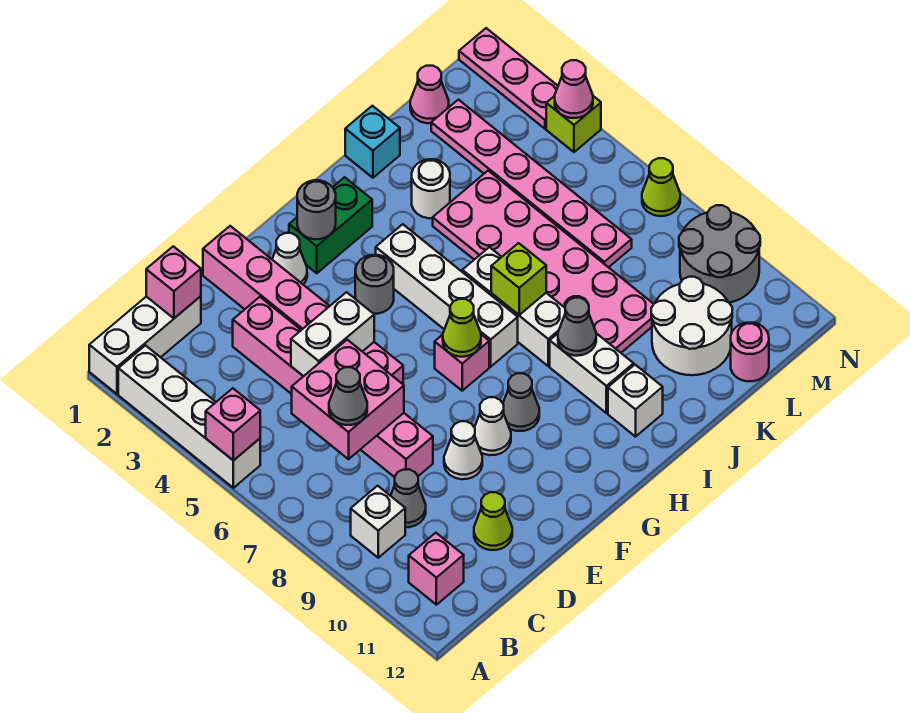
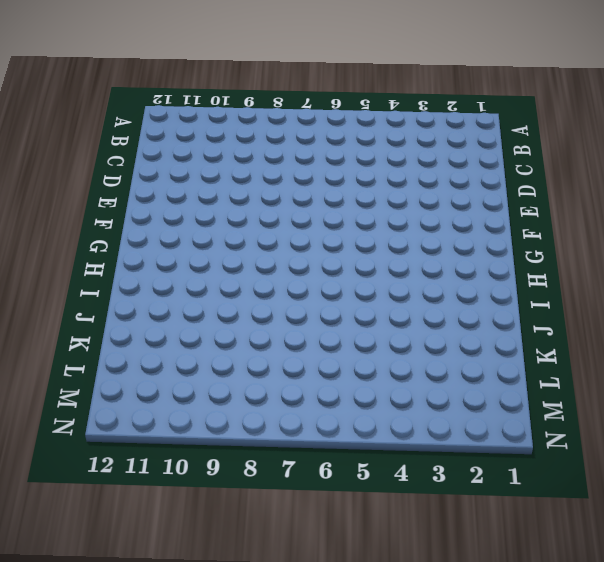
none -> white 1x3 brick [89,296,201,394]
none -> white 1x4 brick [118,346,260,488]
none -> white 1x1 brick [351,486,405,558]
none -> pink 1x1 brick [409,533,464,605]

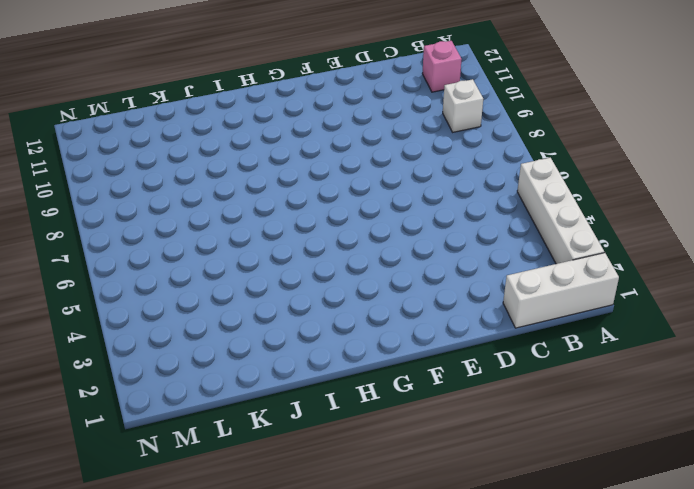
none -> grey 1x1 cone [391,469,426,527]
none -> pink 1x6 brick [233,297,433,477]
none -> lime 1x1 cone [474,492,512,550]
none -> pink 1x6 brick [203,226,403,384]

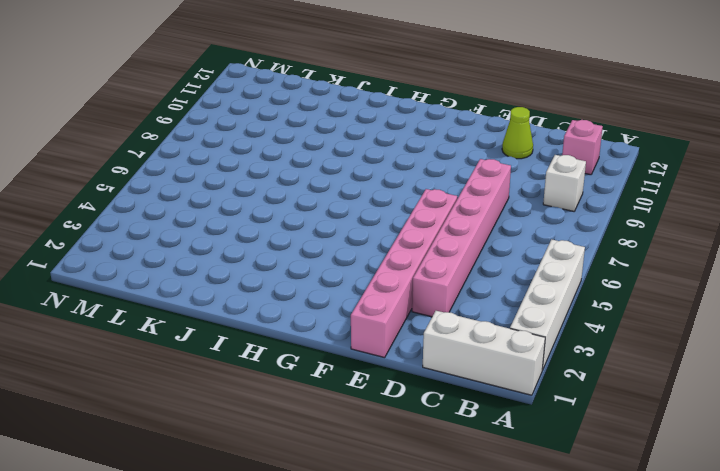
none -> grey 1x1 cone [391,469,426,527]
none -> white 1x1 cone [444,421,482,479]
none -> white 1x1 cone [272,233,307,284]
none -> white 1x1 cone [474,397,511,455]

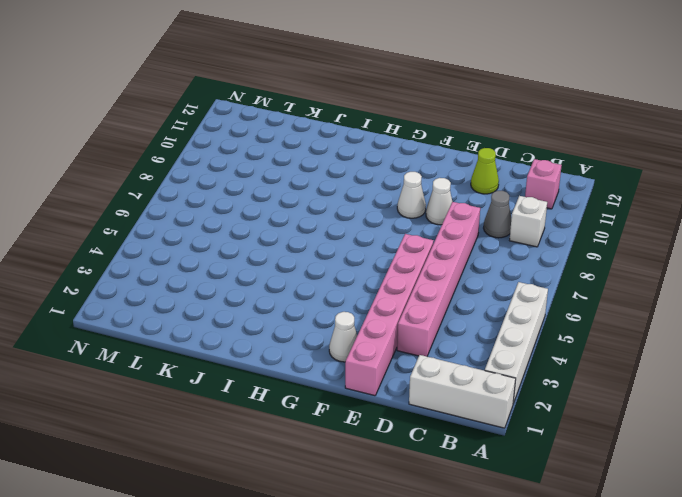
none -> green 1x2 brick [289,177,372,273]
none -> grey 1x1 round brick [355,255,394,314]
none -> pink 1x1 brick [435,334,489,391]
none -> grey 1x1 cone [503,373,539,431]

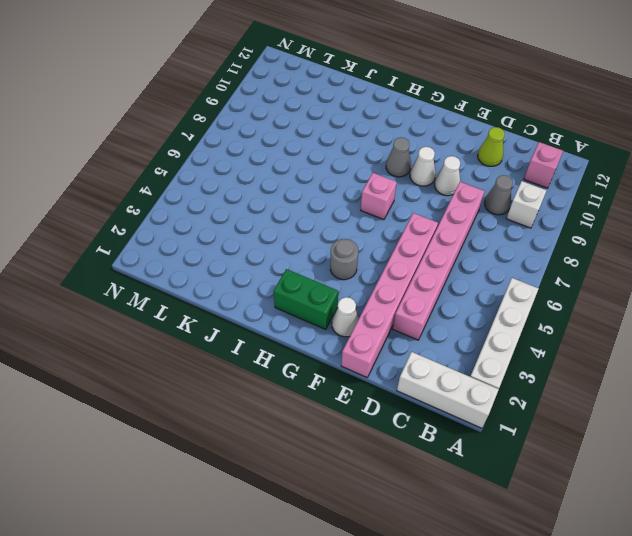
none -> white 1x4 brick [376,224,518,367]
none -> white 1x3 brick [462,247,565,366]
none -> white 1x2 brick [550,333,634,413]
none -> white 1x1 brick [608,365,663,437]

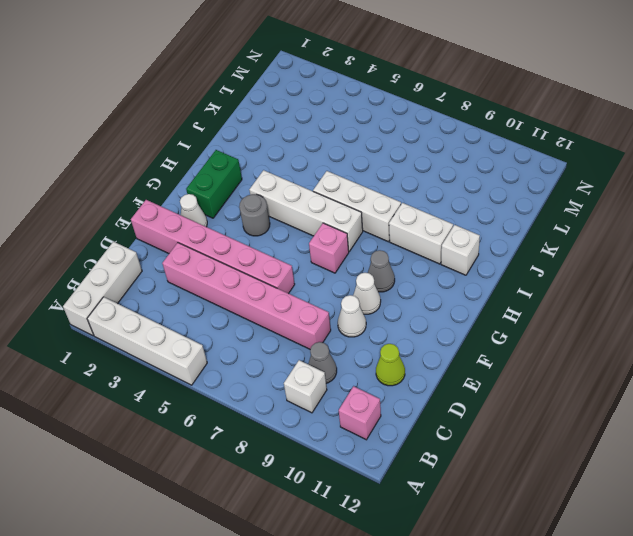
none -> cyan 1x1 brick [345,106,400,178]
none -> white 1x1 round brick [412,159,450,218]
none -> pink 2x6 plate [433,171,654,353]
none -> white 2x2 round brick [651,277,732,375]

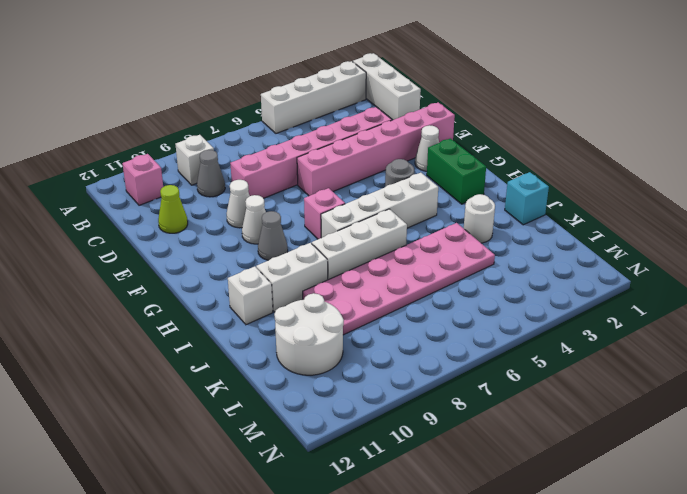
none -> pink 1x1 cone [410,66,449,123]
none -> pink 1x6 plate [431,100,632,267]
none -> pink 1x1 round brick [731,323,769,381]
none -> grey 2x2 round brick [679,205,760,303]

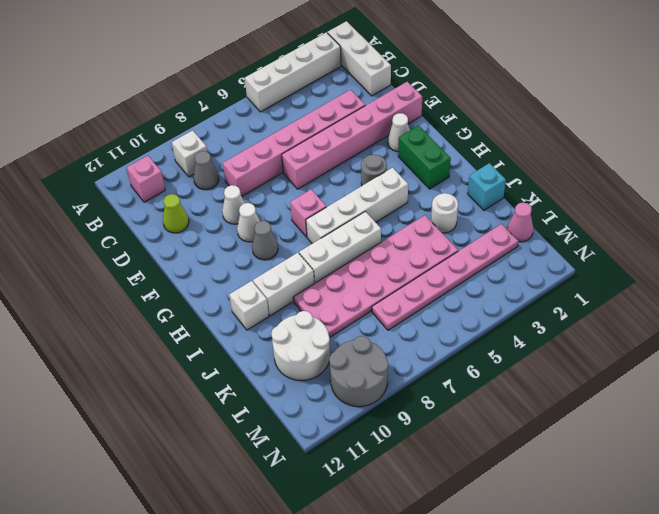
none -> pink 1x1 round brick [731,323,769,381]
none -> pink 1x3 plate [459,28,558,129]
none -> lime 1x1 brick [546,96,601,152]
none -> lime 1x1 cone [642,158,680,216]

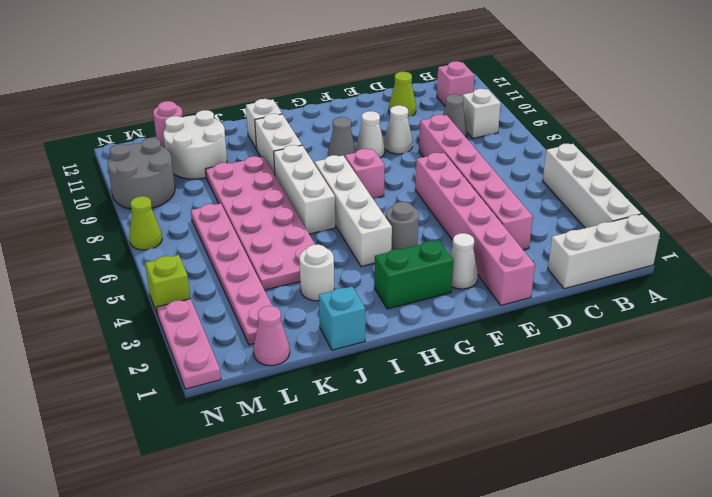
none -> pink 1x1 brick [206,388,260,461]
none -> pink 1x1 brick [146,246,201,318]
none -> pink 2x2 brick [292,340,404,459]
none -> white 1x2 brick [291,292,374,376]

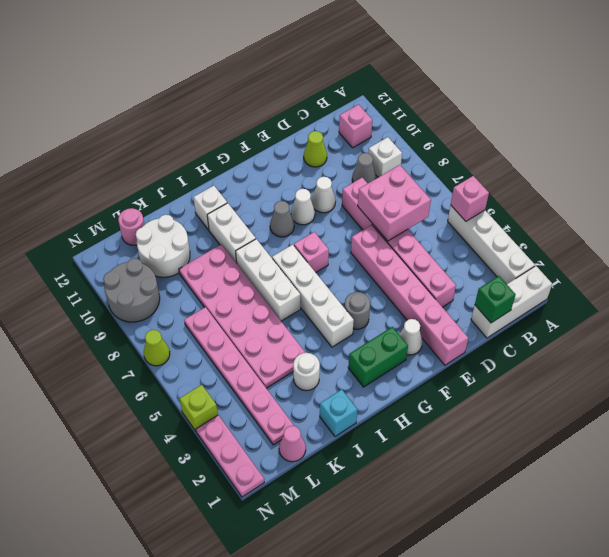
green 1x1 brick [475,276,516,323] -> pink 1x1 brick [146,246,201,318]
none -> white 1x2 brick [291,292,374,376]
none -> grey 1x1 round brick [297,180,336,239]
none -> lime 1x1 cone [443,299,481,357]
none -> lime 1x1 brick [491,243,546,315]

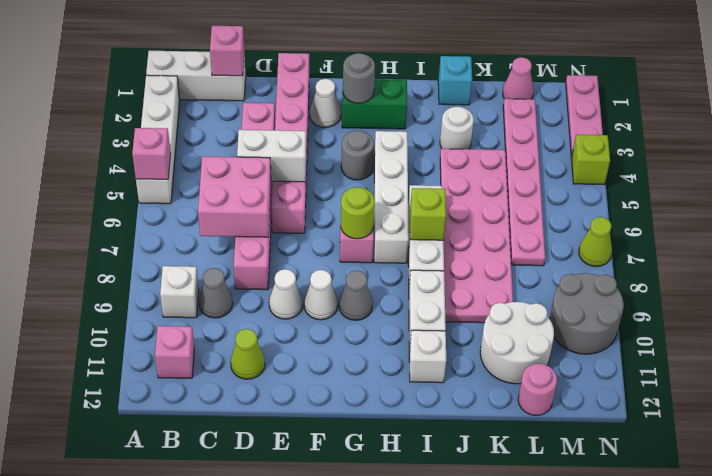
lime 1x1 round brick [341,187,375,239] -> lime 1x1 cone [443,299,481,357]
none -> grey 1x1 cone [558,298,596,356]
none -> pink 1x1 cone [555,60,593,118]
none -> grey 1x1 cone [329,367,367,425]

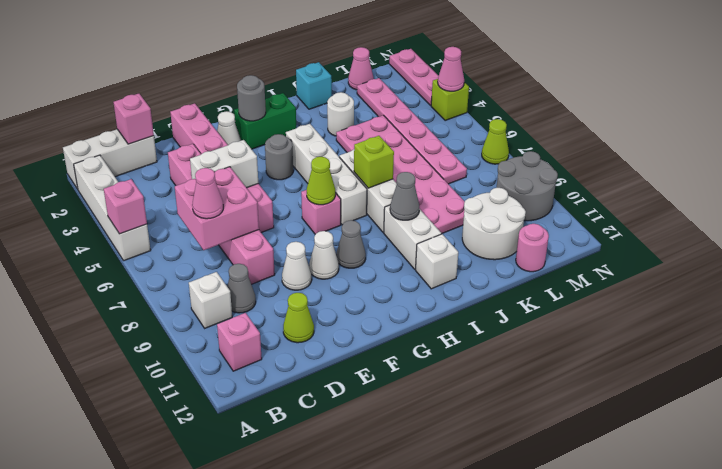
pink 1x1 cone [192,168,223,219] -> grey 1x1 cone [329,367,367,425]

